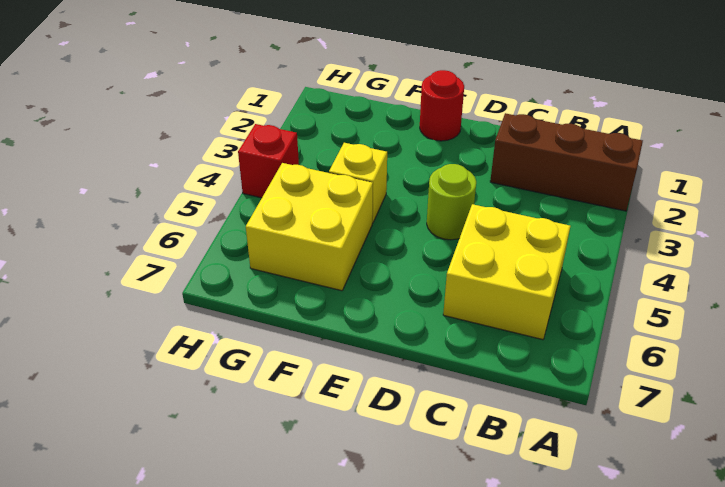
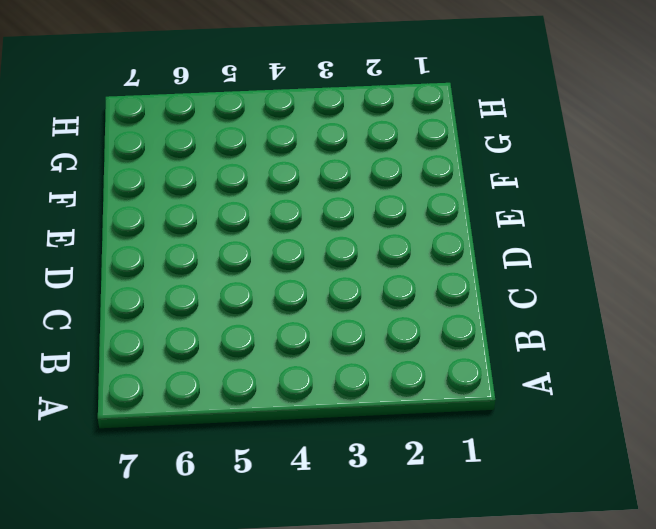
none -> brown 1x3 brick [490,113,643,211]
none -> yellow 2x2 brick [443,204,570,340]

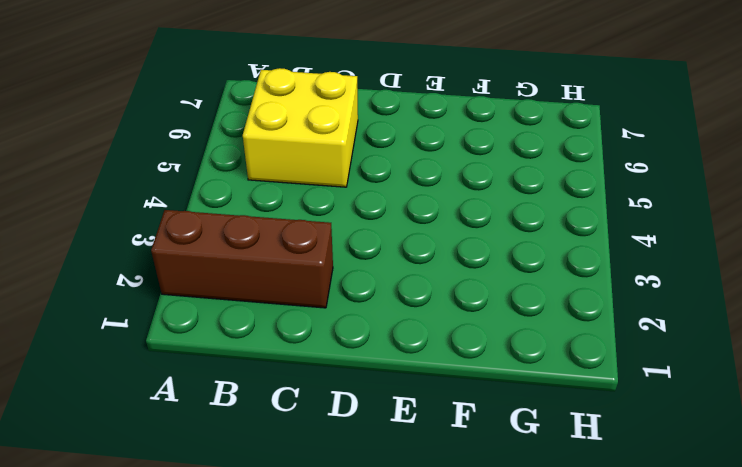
none -> lime 1x1 round brick [427,164,476,240]
none -> red 1x1 round brick [420,70,464,141]

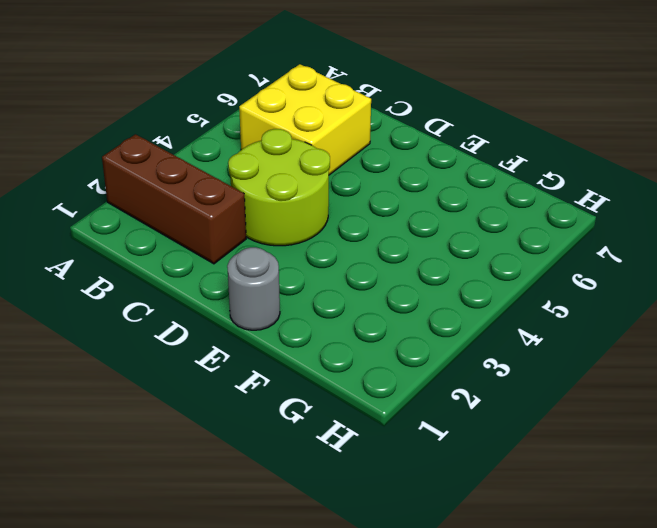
lime 2x2 round brick [228,129,330,246] -> lime 1x1 round brick [427,164,476,240]
grey 1x1 round brick [227,247,280,330] -> red 1x1 round brick [420,70,464,141]
none -> yellow 1x1 brick [329,143,387,223]
none -> yellow 2x2 brick [246,163,373,291]

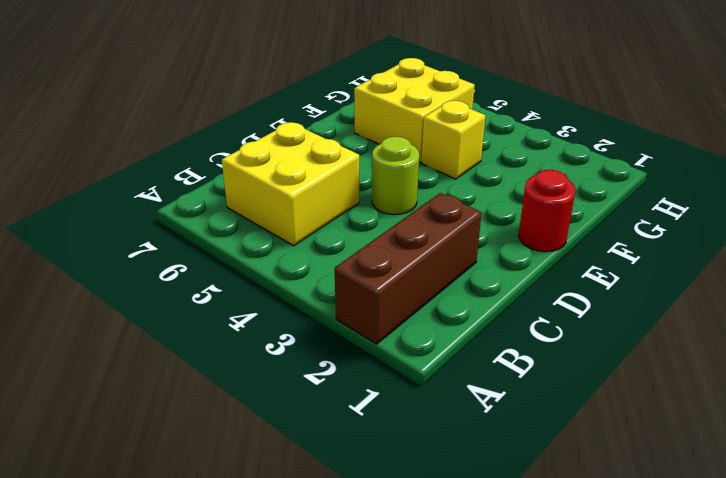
none -> red 1x1 brick [238,124,299,198]

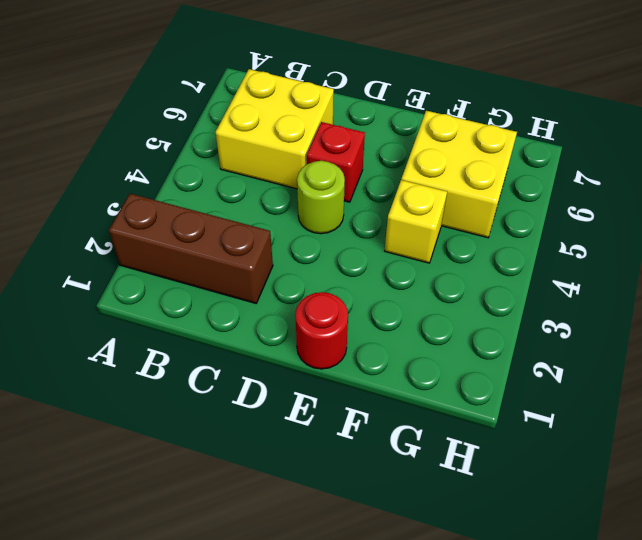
red 1x1 brick [307,122,365,202] -> red 1x1 brick moved to [238,124,299,198]

